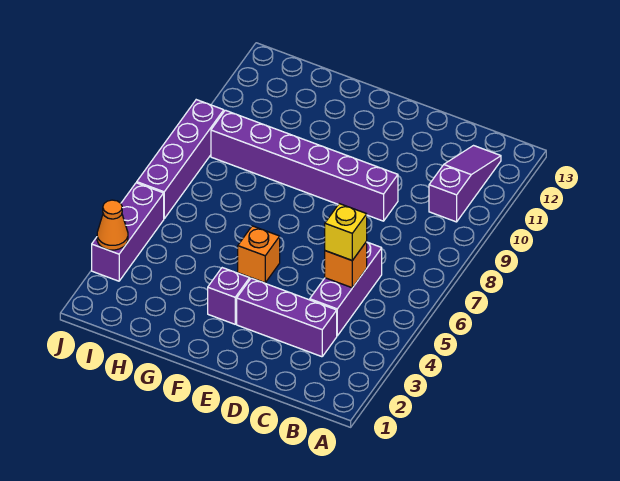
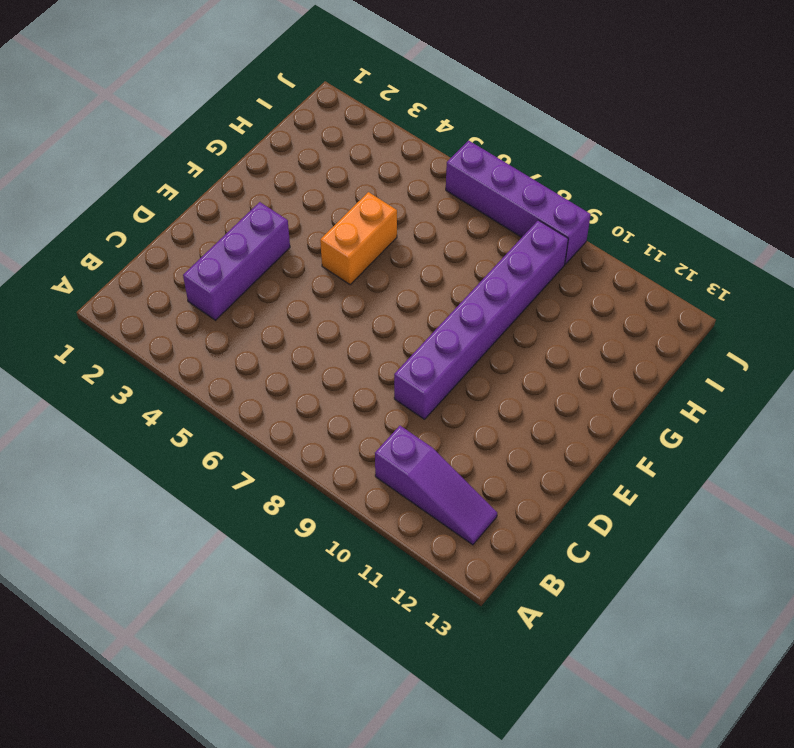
orange 1x2 brick [320,192,397,285] -> orange 1x1 brick [238,226,280,283]
none -> purple 1x3 brick [310,242,382,336]
none -> purple 1x1 brick [208,268,250,324]

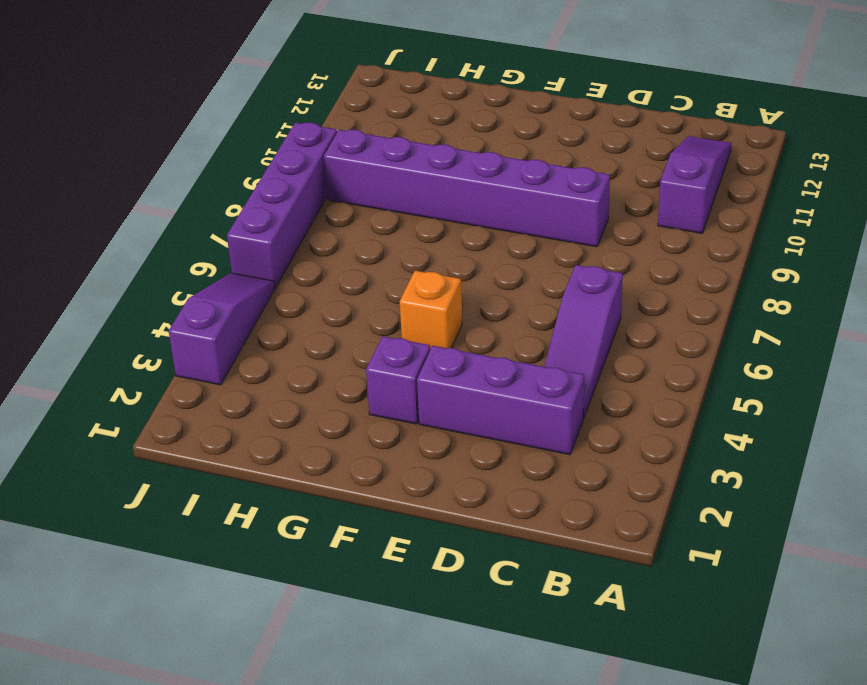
purple 1x3 slope [544,265,623,418] -> purple 1x3 brick [310,242,382,336]
purple 1x3 slope [169,273,275,385] -> purple 1x3 brick [92,183,164,281]
none -> orange 1x1 brick [325,242,367,288]
none -> orange 1x1 cone [97,200,128,250]

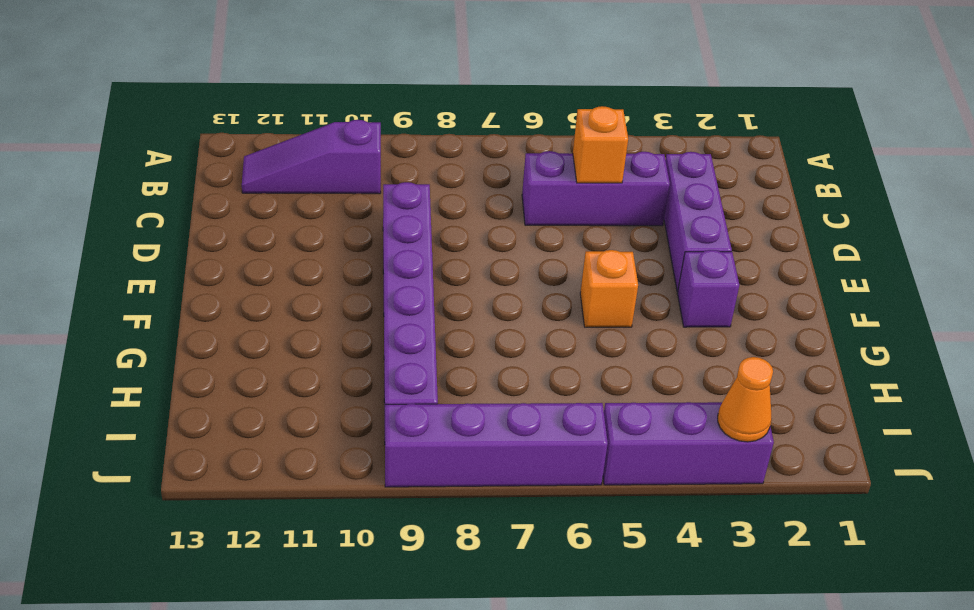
none -> yellow 1x1 brick [325,204,367,260]

